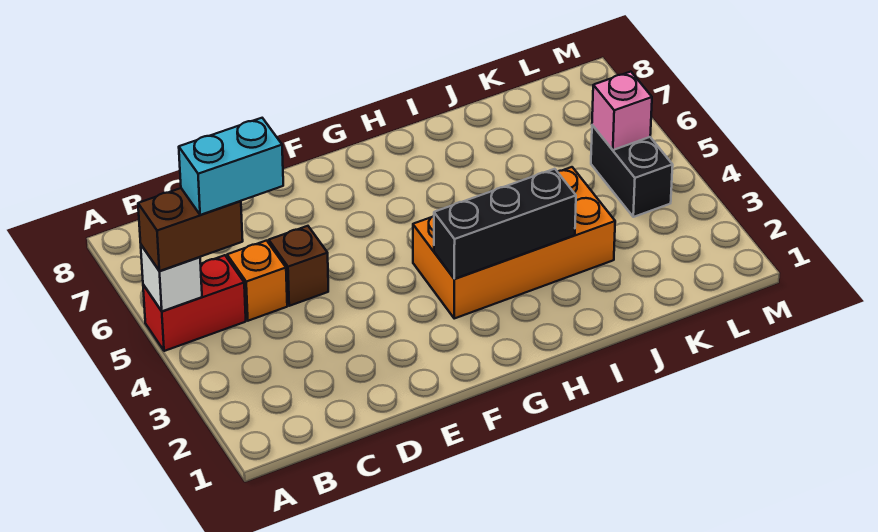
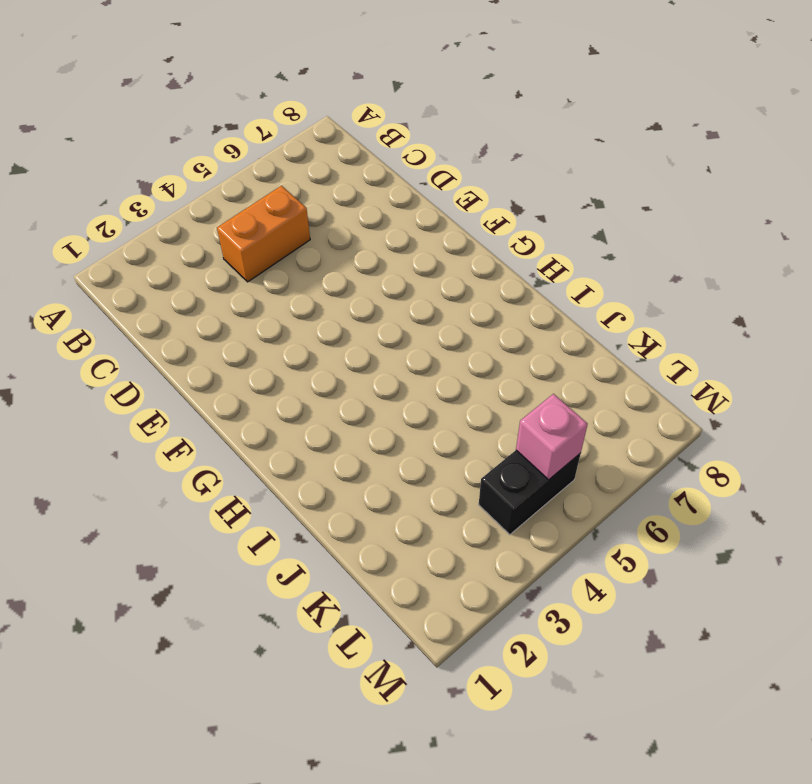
orange 1x2 brick [217,186,310,282] -> orange 1x1 brick [227,241,287,321]
none -> red 1x2 brick [143,255,246,351]
none -> brown 1x1 brick [269,226,328,306]

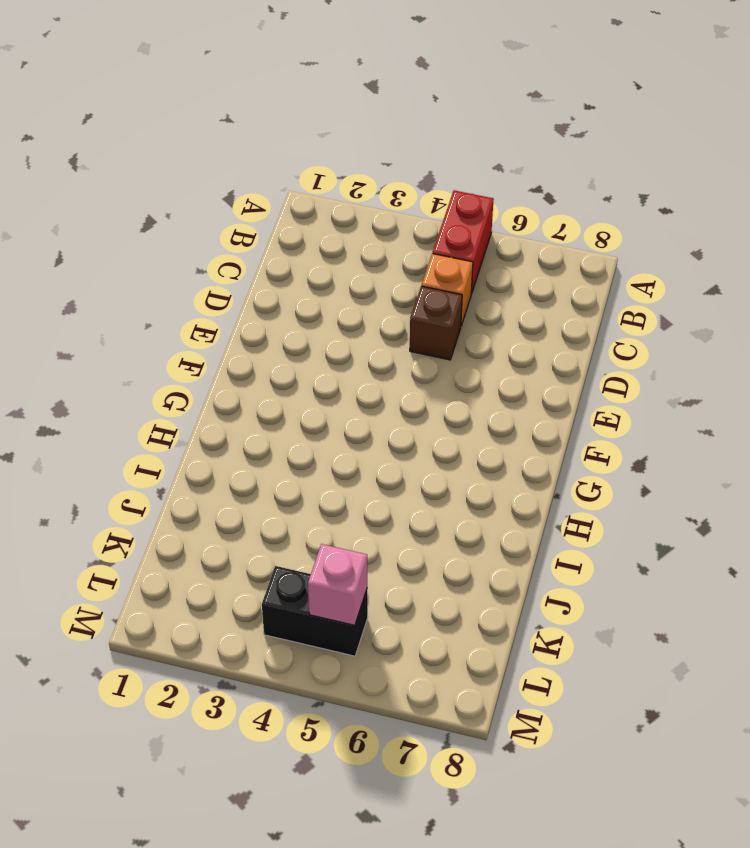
none -> orange 2x4 brick [413,167,615,318]
none -> white 1x1 brick [141,245,202,311]

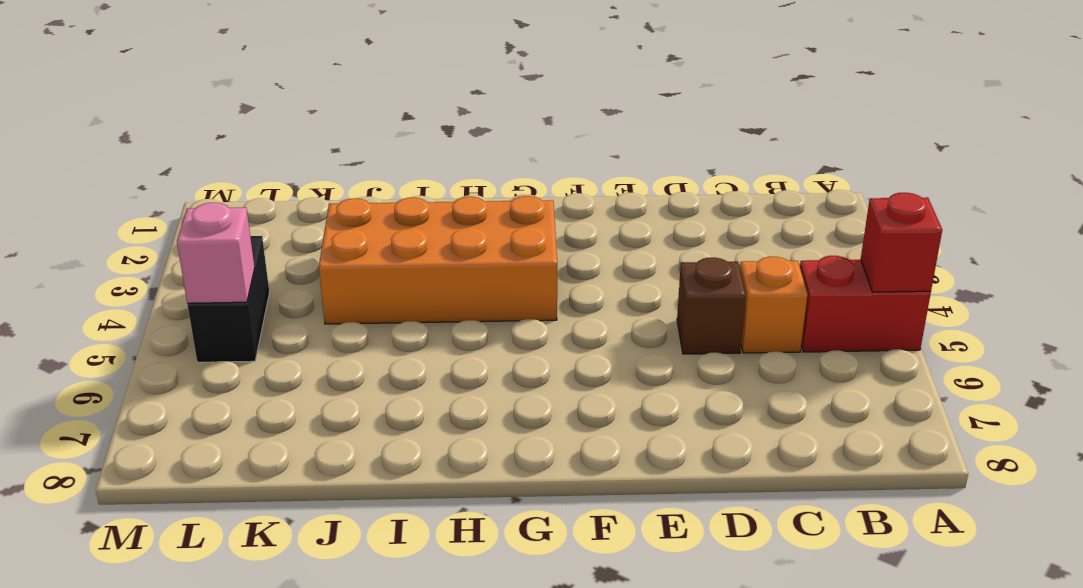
red 1x1 brick [861,193,942,292] -> white 1x1 brick [141,245,202,311]
none -> black 1x3 brick [434,169,576,279]
none -> brown 1x2 brick [138,188,243,271]

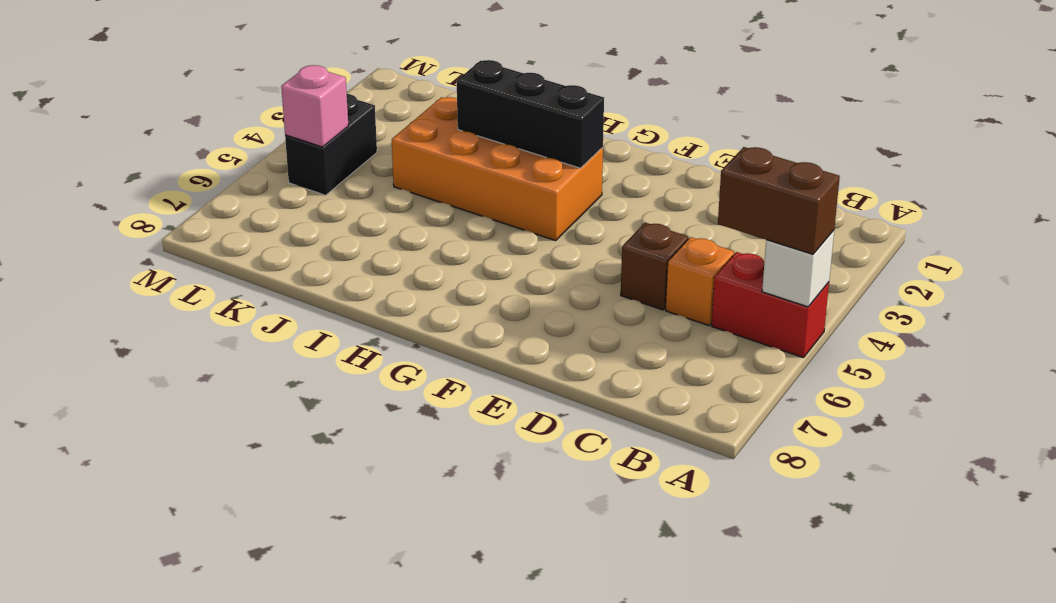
none -> cyan 1x2 brick [179,118,283,215]

